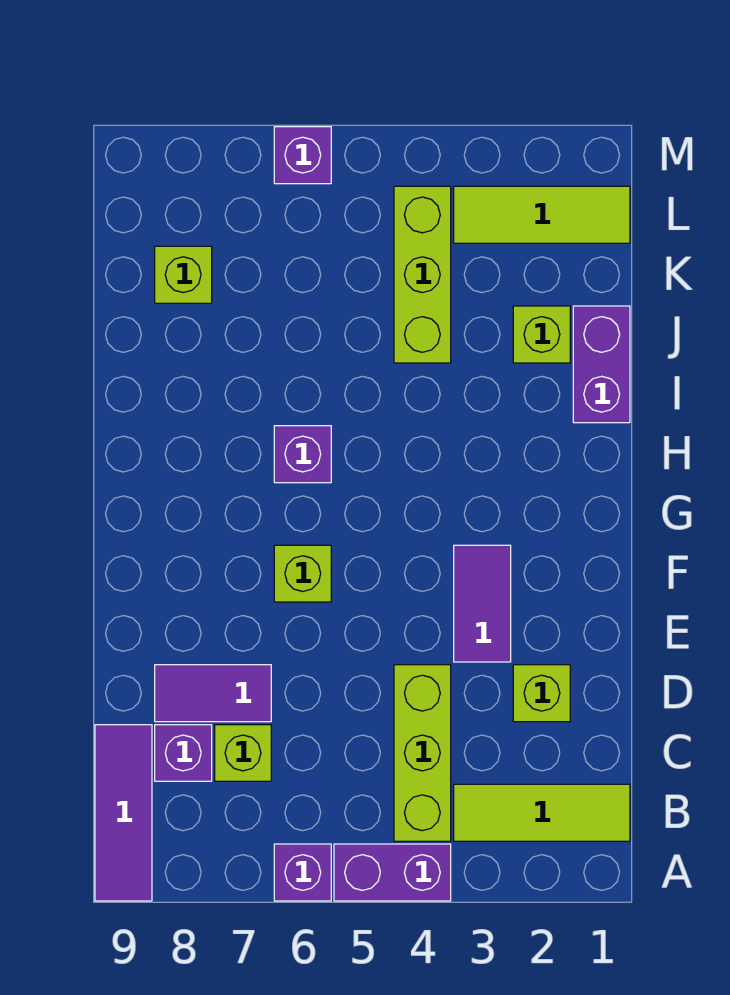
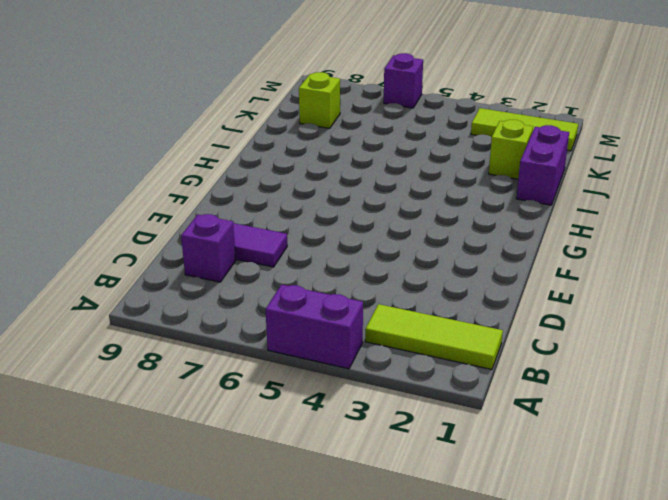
none -> purple 1x1 brick [274,844,331,901]
none -> purple 1x3 tile [95,725,152,901]
none -> lime 1x3 brick [394,665,451,841]

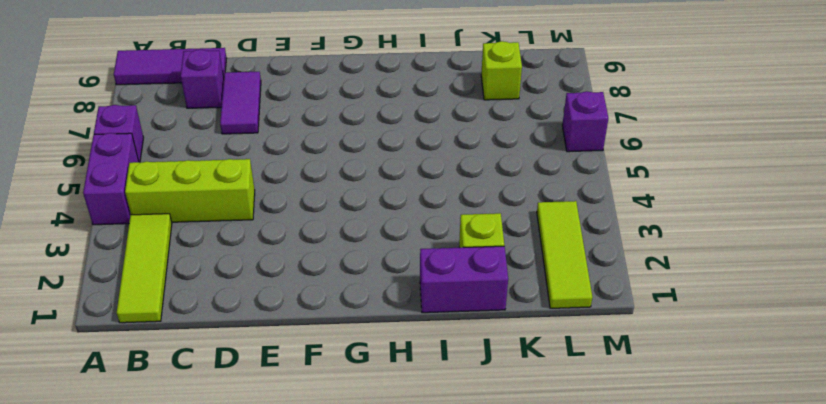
none -> lime 1x1 brick [215,725,271,781]
none -> lime 1x1 brick [513,665,570,722]
none -> purple 1x2 tile [454,545,511,662]

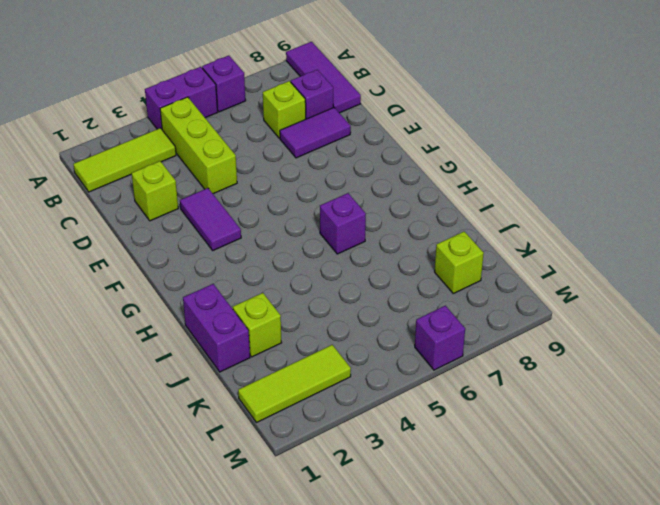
none -> lime 1x1 brick [274,545,331,602]
none -> lime 1x3 brick [394,186,451,363]

